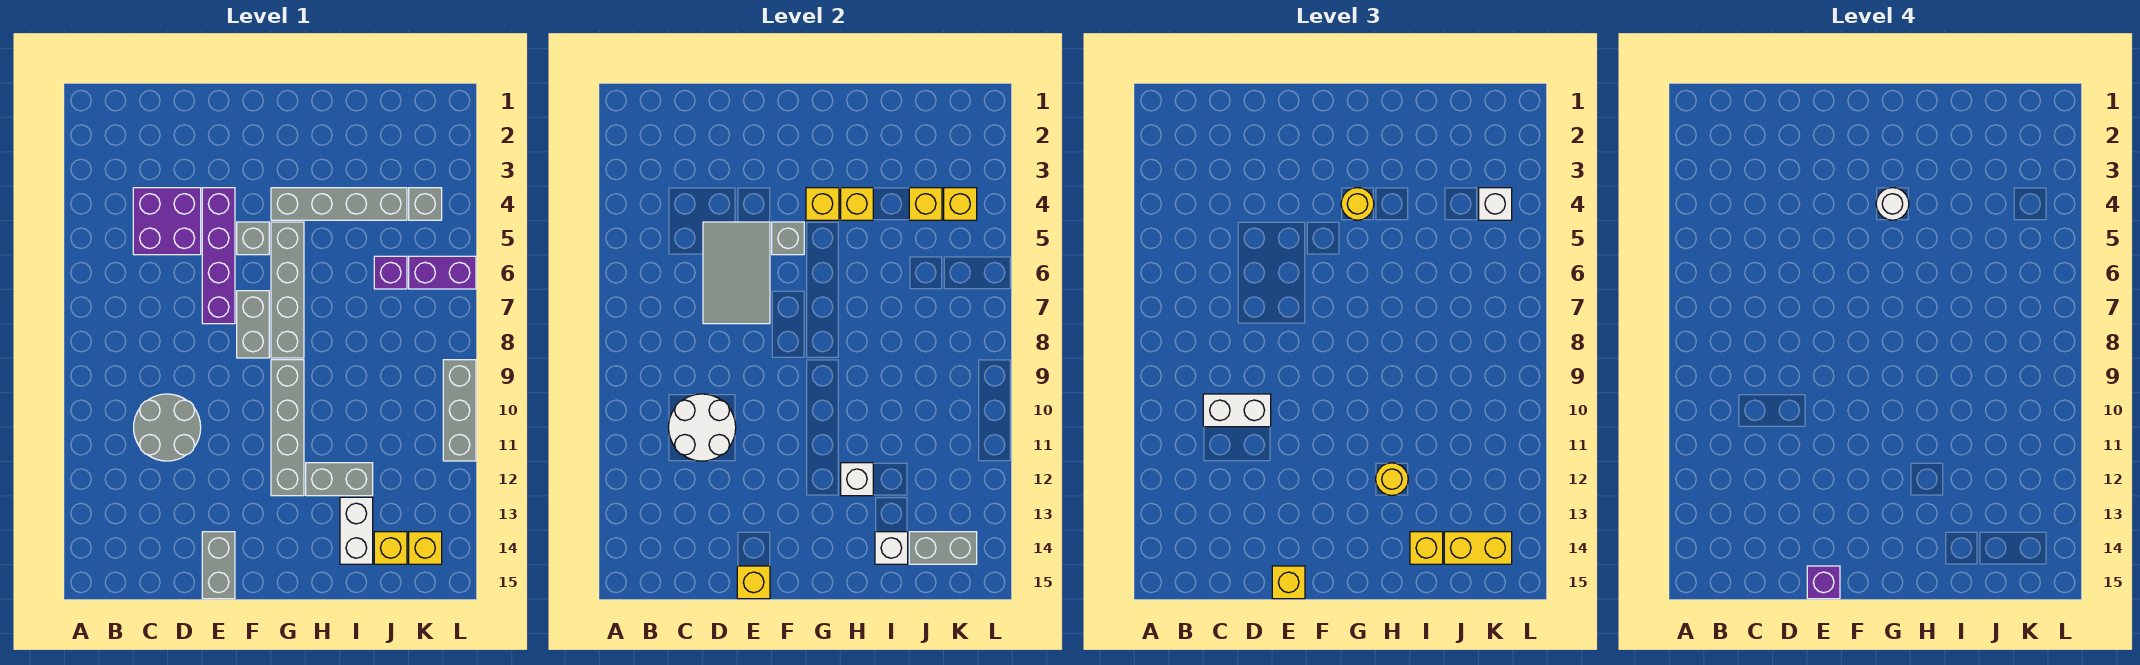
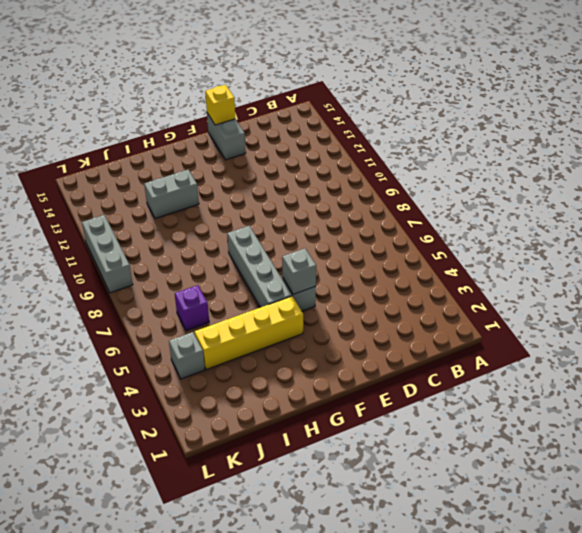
yellow 1x4 brick [195,296,303,370] -> grey 1x4 brick [271,188,407,220]
none -> purple 2x2 brick [133,188,201,255]
none -> grey 2x2 round brick [134,394,201,461]
none -> purple 1x4 brick [202,188,235,324]
none -> grey 1x2 brick [237,291,269,358]

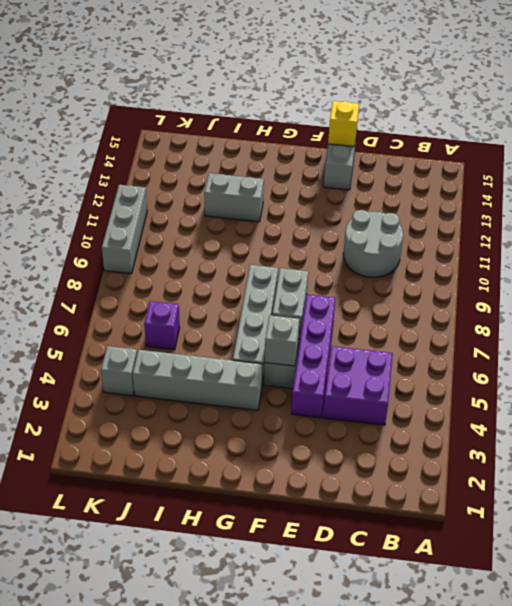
none -> grey 1x4 brick [271,360,304,496]
none -> white 1x2 brick [340,497,373,564]
none -> yellow 1x1 brick [374,532,407,564]
none -> purple 1x2 brick [409,256,476,289]

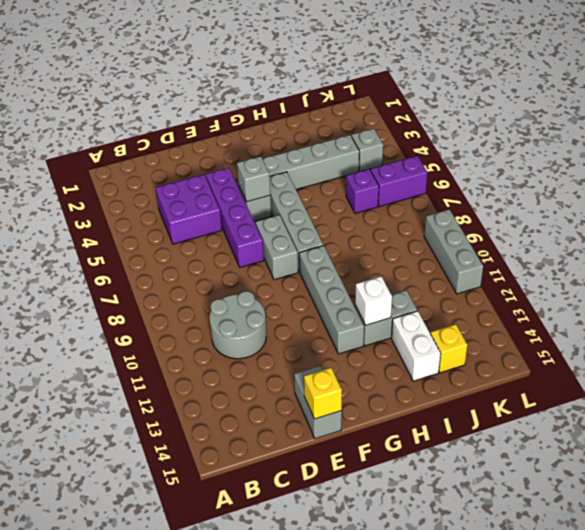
none -> yellow 1x1 brick [409,532,442,564]
none -> white 2x2 round brick [669,394,736,461]
none -> grey 2x3 tile [703,222,770,324]
none -> yellow 1x1 brick [806,188,839,220]

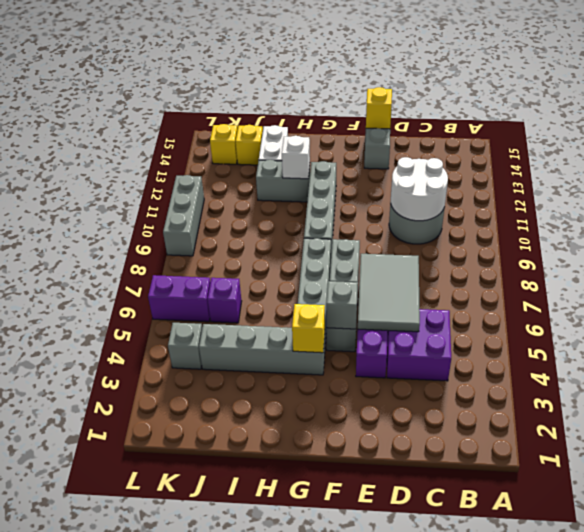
none -> yellow 1x1 brick [841,188,873,220]
none -> white 1x1 brick [875,532,908,564]
none -> yellow 1x1 brick [909,188,942,220]
none -> grey 1x2 brick [909,532,977,564]

